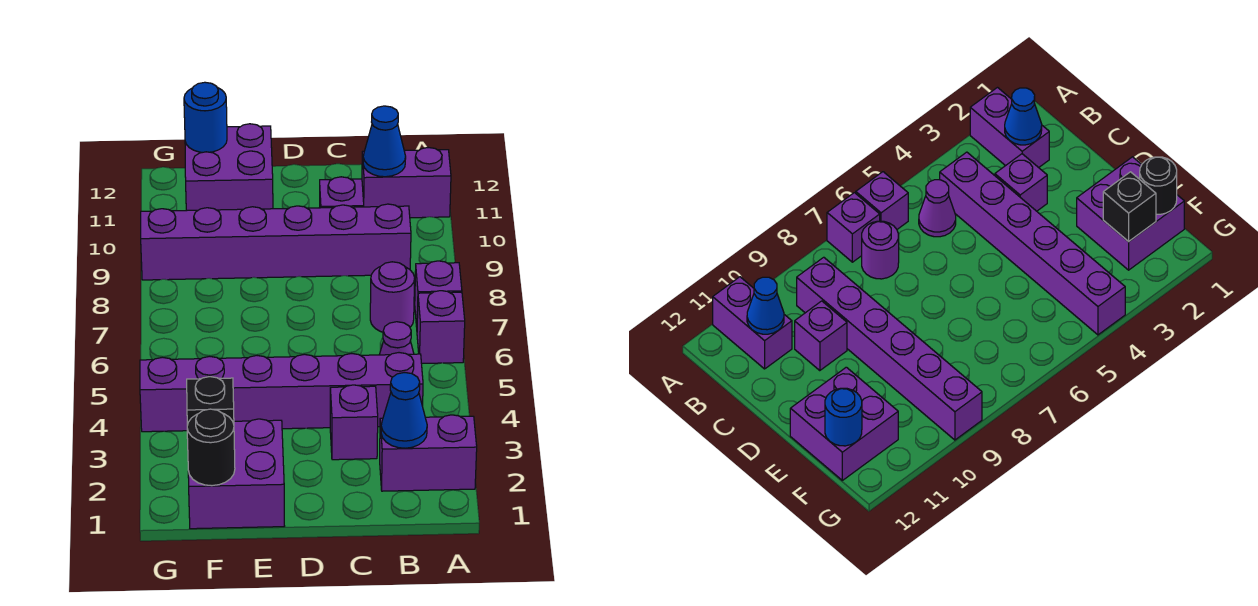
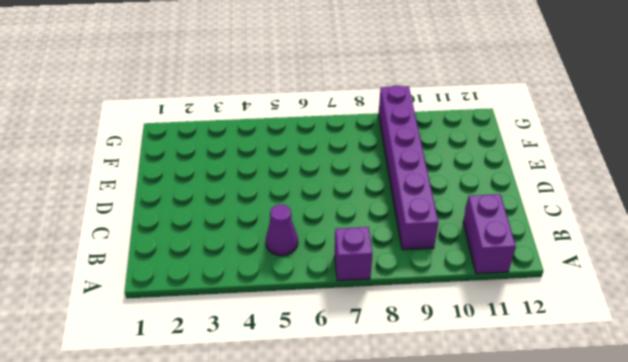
none -> purple 1x2 brick [380,415,477,491]
none -> purple 1x1 brick [417,291,465,364]
none -> purple 1x6 brick [140,353,423,432]

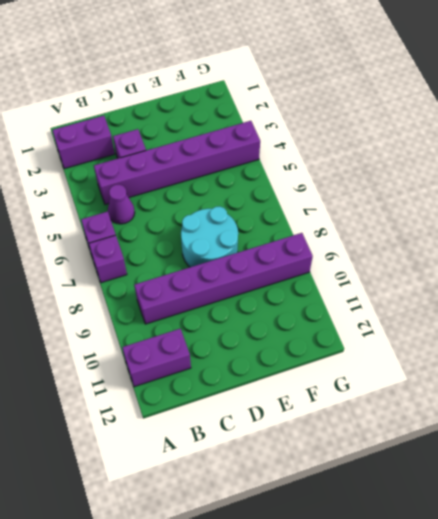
cyan 2x2 round brick [181,207,238,267] -> none
none -> purple 1x1 round brick [370,262,415,332]
none -> purple 1x1 brick [319,177,364,208]
none -> purple 2x2 brick [188,419,284,529]

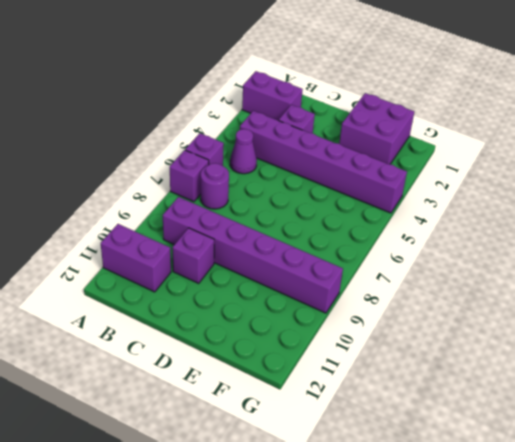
none -> purple 2x2 brick [185,124,273,211]
none -> blue 1x1 cone [381,373,427,448]
none -> blue 1x1 cone [363,106,406,177]

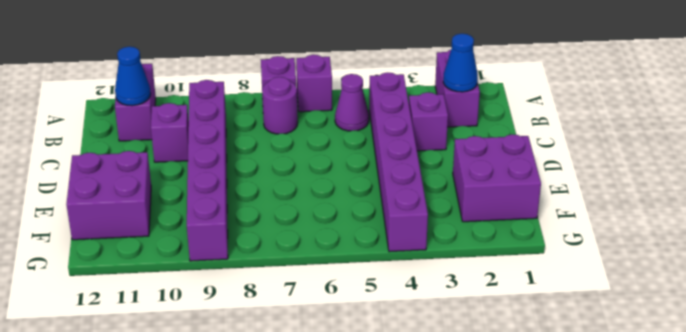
none -> black 1x1 round brick [187,409,235,486]
none -> black 1x1 brick [187,377,234,425]
none -> blue 1x1 round brick [184,82,227,152]

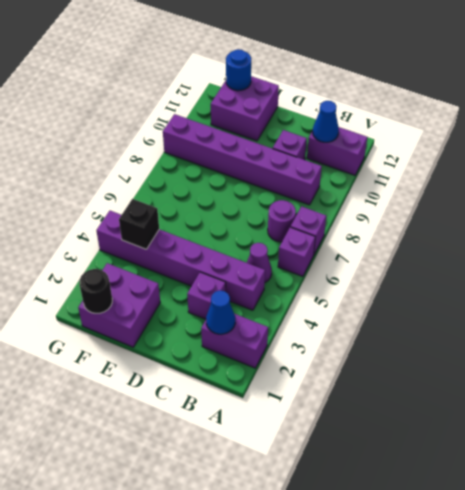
black 1x1 brick [119,199,159,249] -> black 1x1 brick moved to [187,377,234,425]

